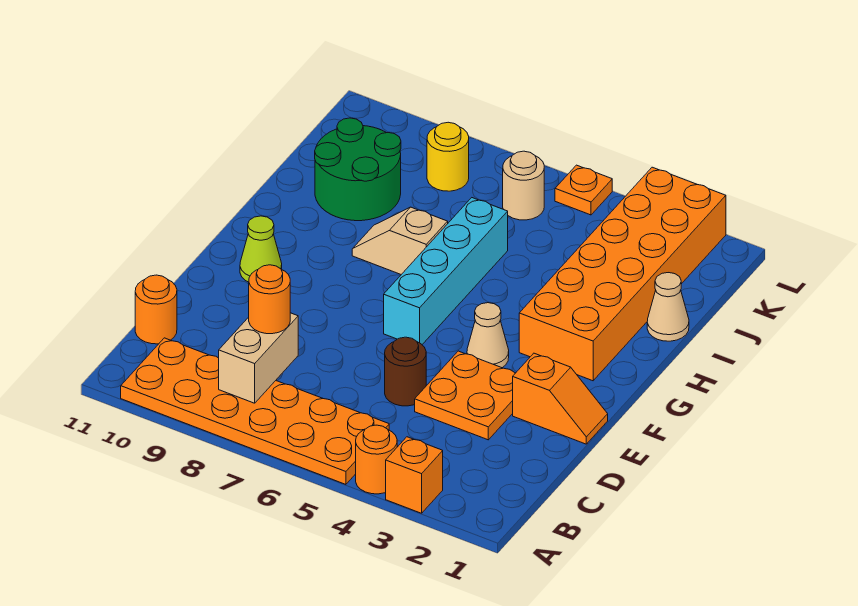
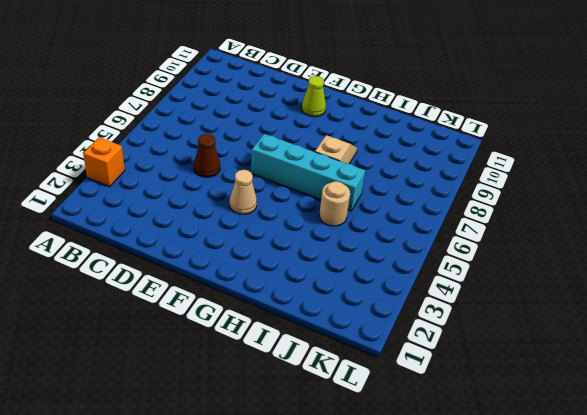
brown 1x1 cone [194,134,220,177] -> brown 1x1 round brick [385,337,426,406]
tan 1x1 round brick [319,181,350,226] -> tan 1x1 round brick moved to [503,151,544,220]
none -> orange 1x1 round brick [356,425,397,494]
none -> orange 2x6 plate [121,338,389,484]
none -> orange 1x1 round brick [135,275,177,344]

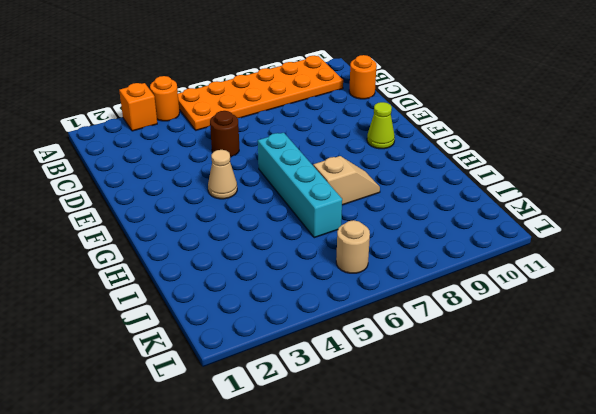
none -> orange 2x2 plate [415,351,515,440]
none -> orange 1x2 slope [513,353,608,444]
none -> orange 2x6 brick [519,167,726,381]

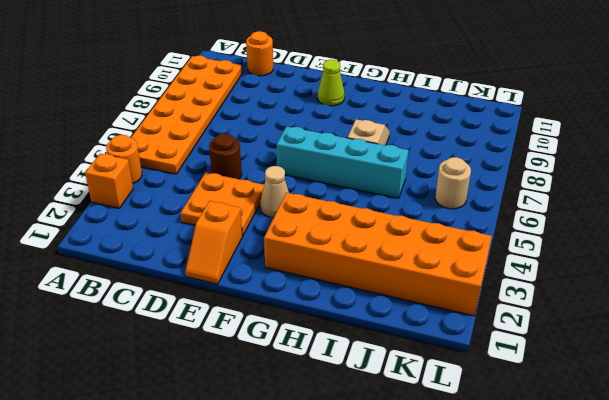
none -> tan 1x1 cone [647,273,689,341]
none -> green 2x2 round brick [315,118,401,221]
none -> yellow 1x1 round brick [427,122,469,191]

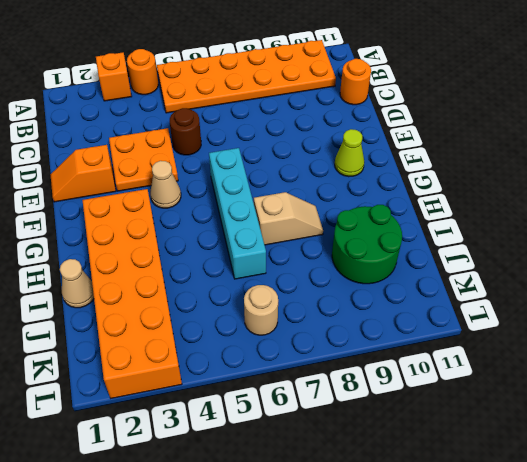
none -> yellow 1x1 round brick [427,122,469,191]
none -> orange 1x1 plate [555,165,612,215]
none -> tan 1x2 brick [219,313,298,403]

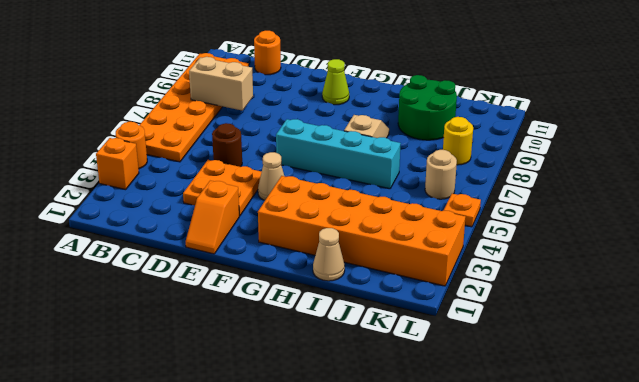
none -> orange 1x1 round brick [249,265,290,334]

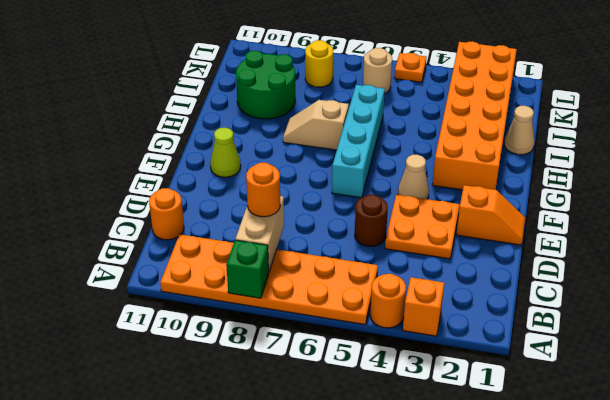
green 1x1 brick [226,240,269,298] -> none

